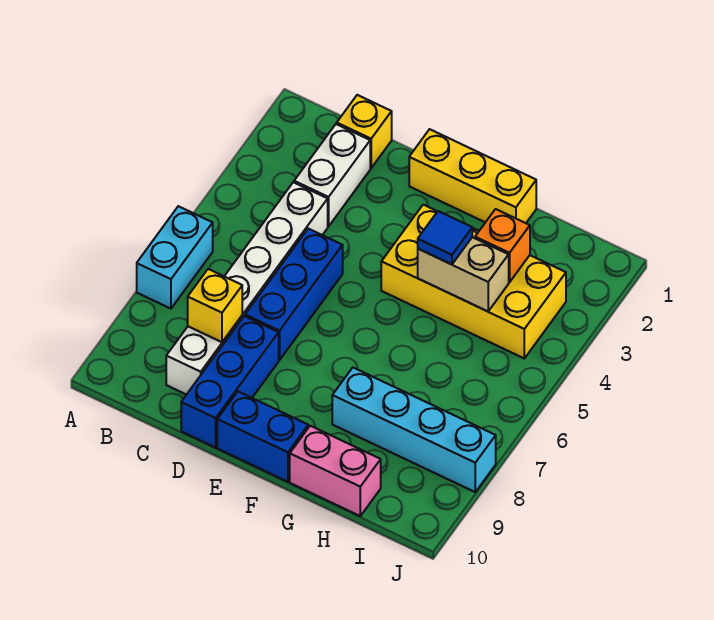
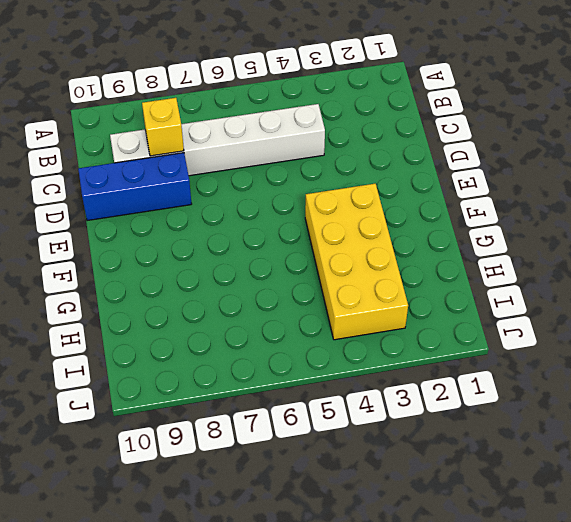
none -> cyan 1x2 brick [137,206,213,309]
none -> yellow 1x1 brick [337,95,392,168]
none -> white 1x2 brick [294,124,370,226]

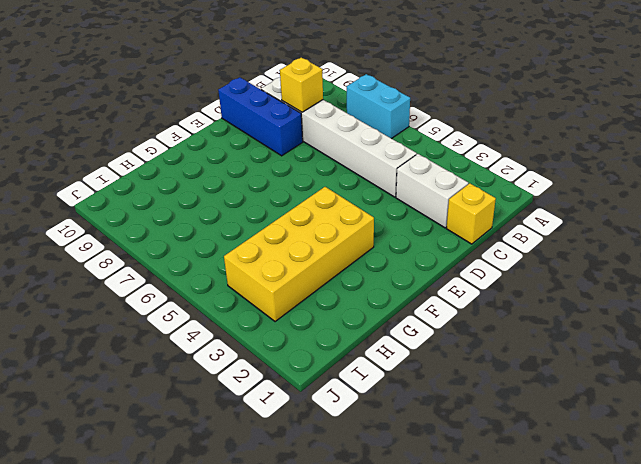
none -> blue 1x3 brick [245,229,343,360]
none -> yellow 1x3 brick [409,129,536,223]
none -> blue 1x2 brick [217,392,308,482]

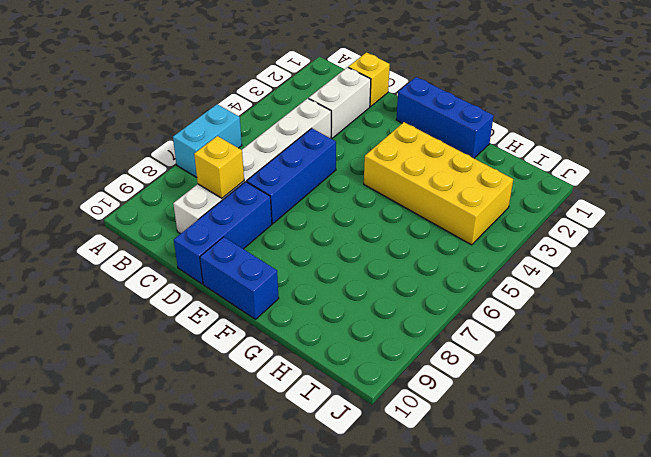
blue 1x3 brick [396,77,493,158] -> yellow 1x3 brick [409,129,536,223]
none -> cyan 1x4 brick [332,368,496,492]
none -> pink 1x2 brick [290,426,381,516]
none -> tan 1x2 brick [418,237,509,311]

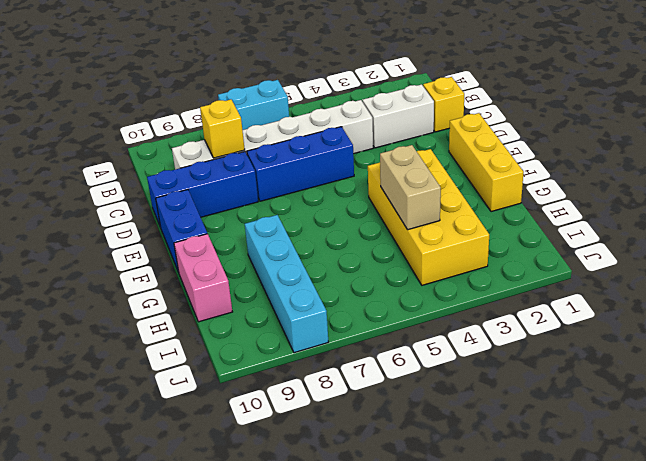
none -> orange 1x1 brick [475,209,530,282]
none -> blue 1x1 tile [418,211,472,264]

